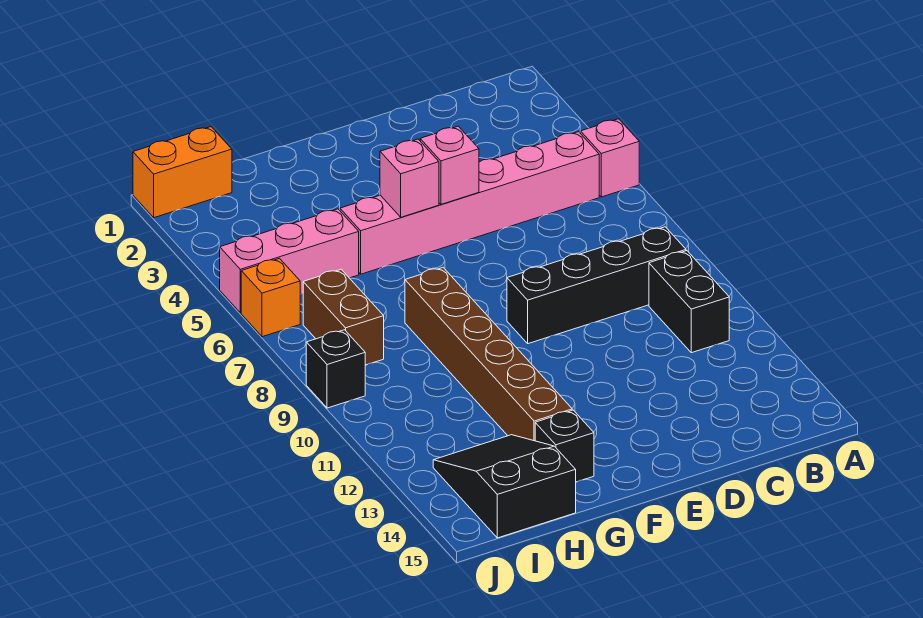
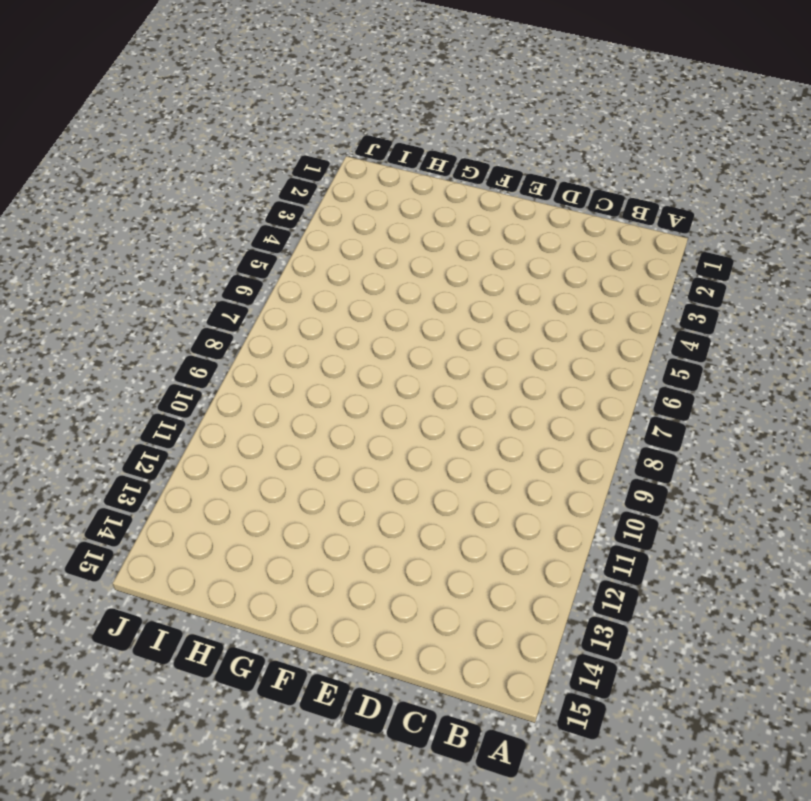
none -> pink 1x1 brick [581,119,639,197]
none -> pink 1x6 brick [340,132,599,274]
none -> black 1x4 brick [507,227,686,344]

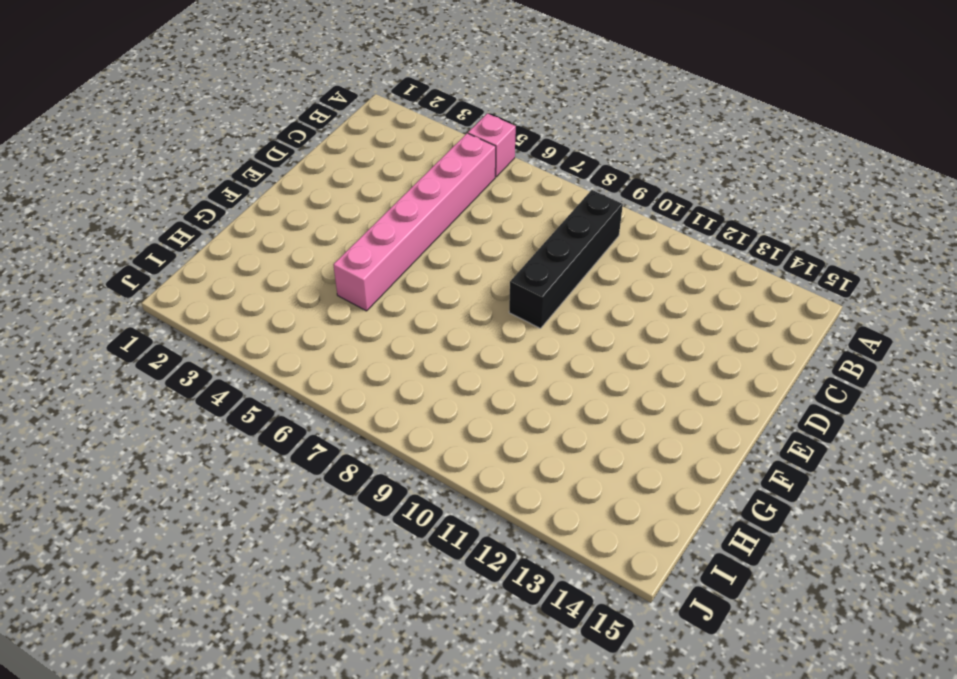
none -> black 1x2 brick [649,251,729,353]
none -> brown 1x6 brick [405,268,572,441]
none -> black 1x1 brick [535,410,594,482]

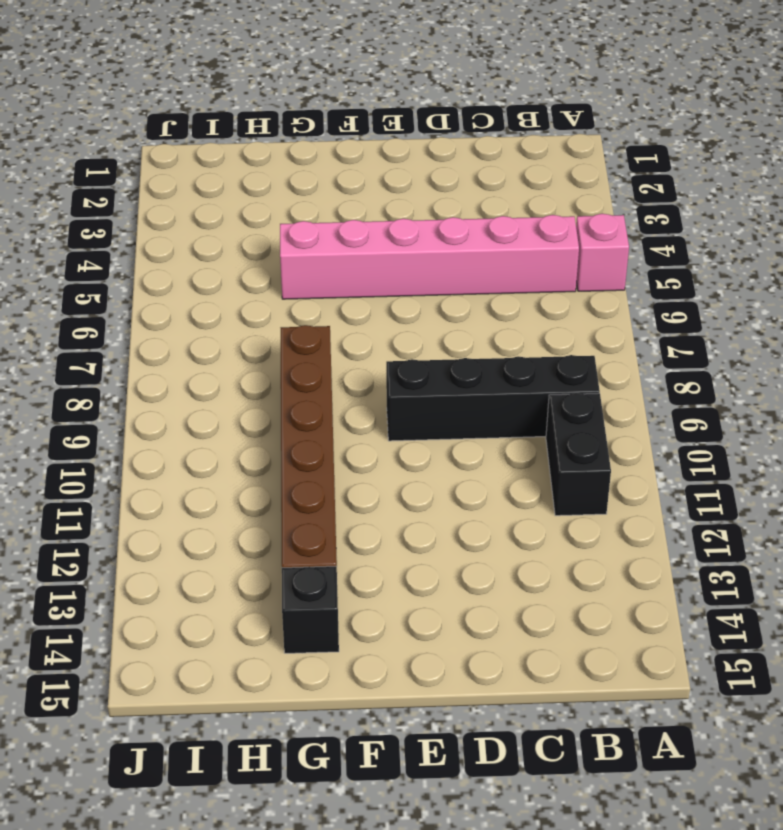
none -> pink 1x3 brick [220,209,359,313]
none -> black 2x3 slope [433,435,576,538]
none -> orange 1x2 brick [133,127,232,218]

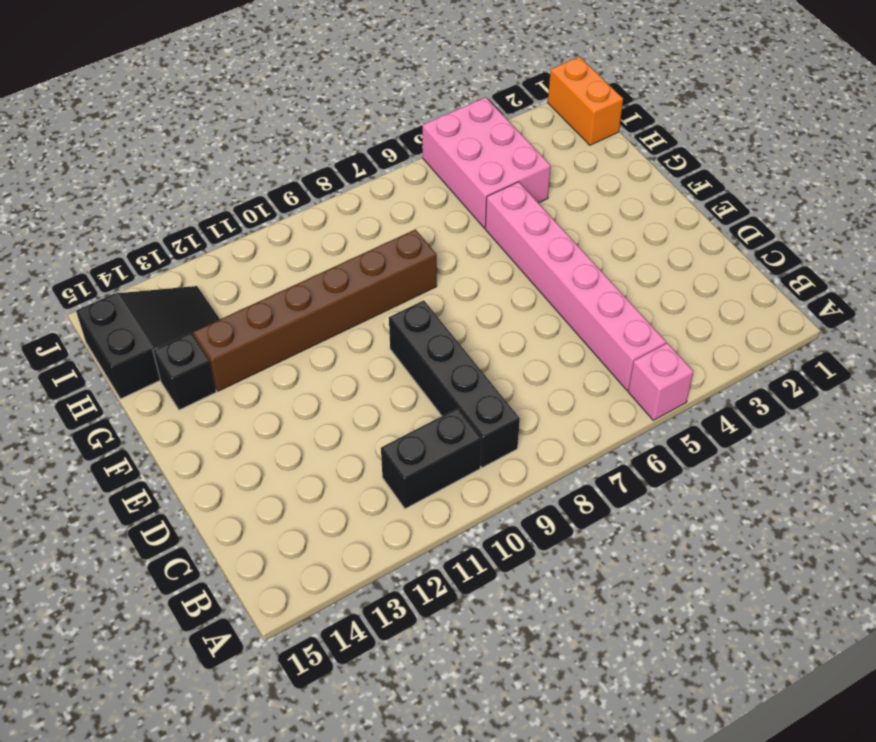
pink 2x3 brick [422,97,551,228] -> pink 1x3 brick [220,209,359,313]
none -> brown 1x2 brick [303,269,384,365]
none -> orange 1x1 brick [241,258,300,337]
none -> black 1x1 brick [306,330,365,408]

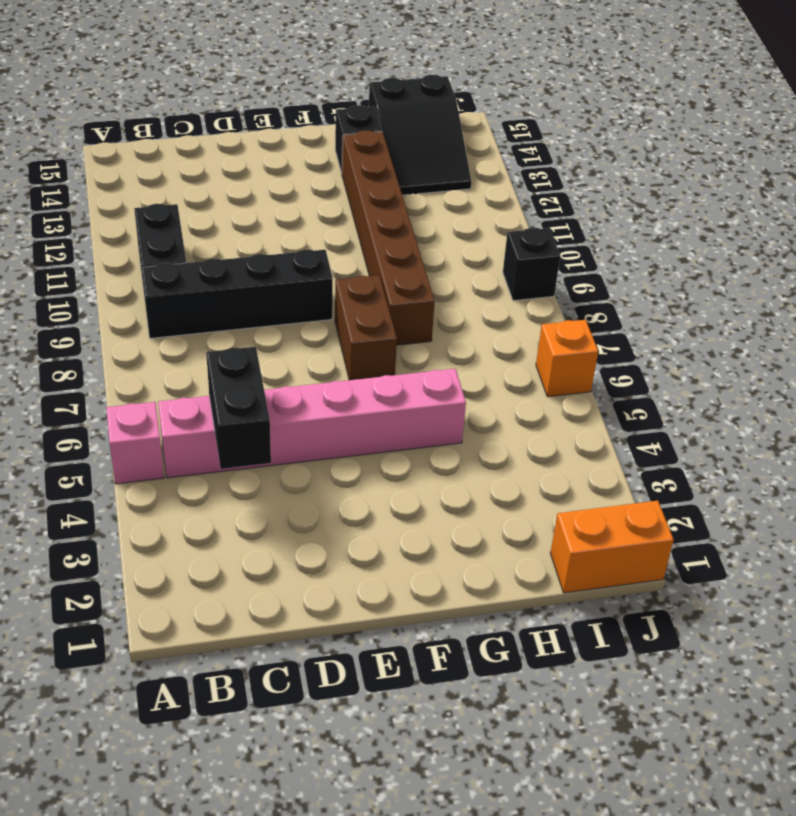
black 1x2 brick [206,347,271,469] -> none
brown 1x2 brick [335,275,397,380] -> brown 1x2 brick moved to [303,269,384,365]
none -> pink 1x3 brick [220,209,359,313]
none -> pink 1x1 brick [420,126,479,204]
none -> pink 1x1 brick [380,139,439,217]

